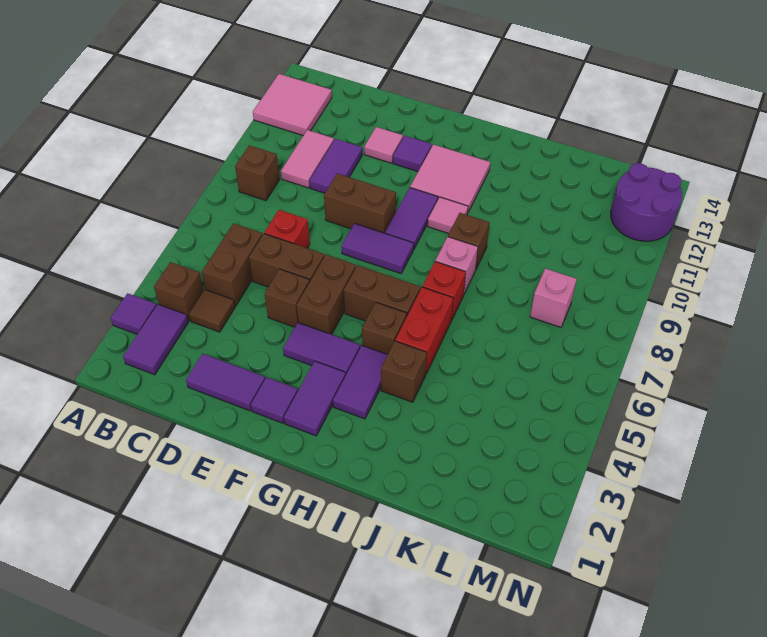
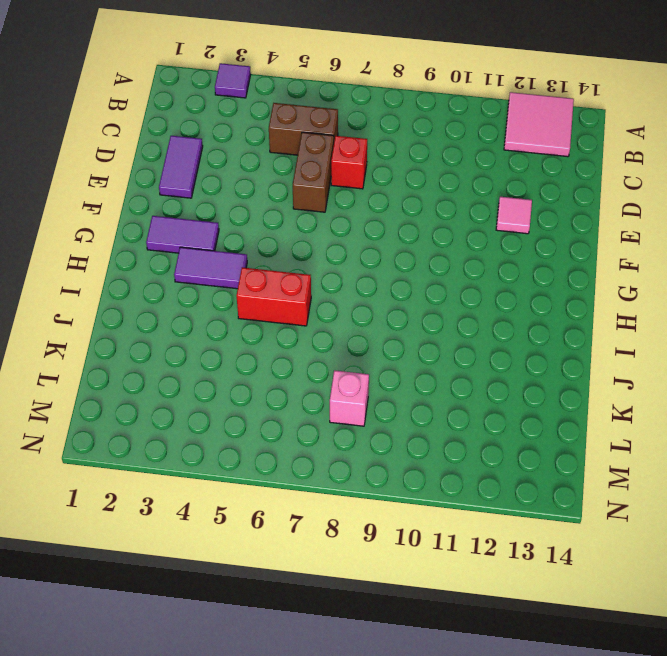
none -> purple 1x2 tile [123,304,188,375]
none -> brown 1x1 brick [154,262,203,321]
none -> brown 1x1 brick [235,145,279,201]
none -> brown 1x1 tile [189,290,235,332]

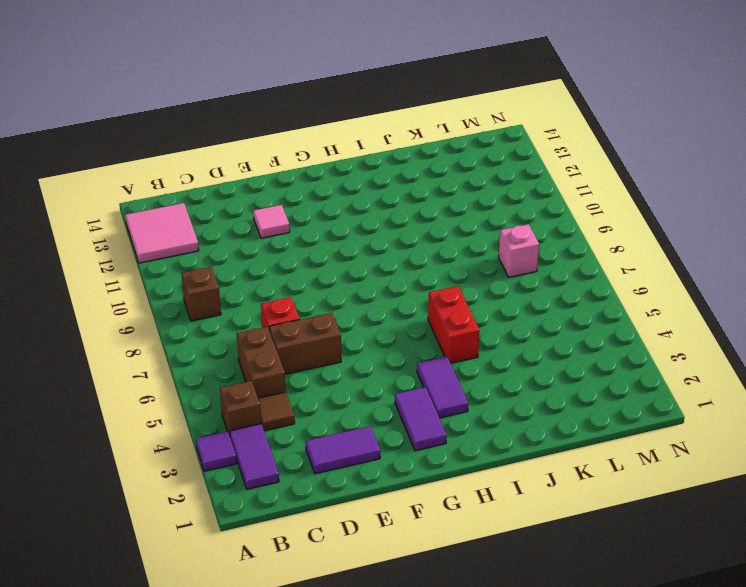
none -> pink 1x2 tile [281,130,334,188]
none -> purple 1x2 tile [309,139,362,193]
none -> brown 1x1 brick [265,269,310,327]
none -> brown 1x2 brick [324,173,396,233]

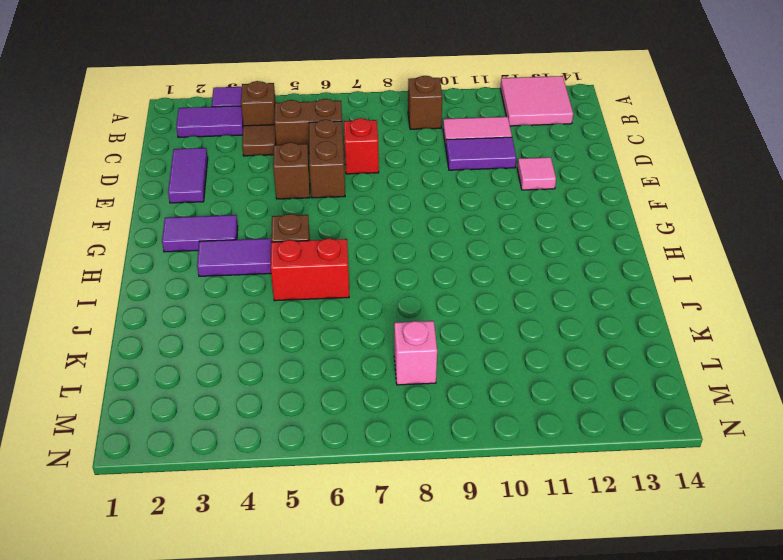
none -> brown 1x2 brick [324,173,396,233]
none -> purple 1x1 tile [251,377,298,423]
none -> purple 1x2 tile [283,323,360,374]
none -> brown 1x2 brick [297,255,356,335]

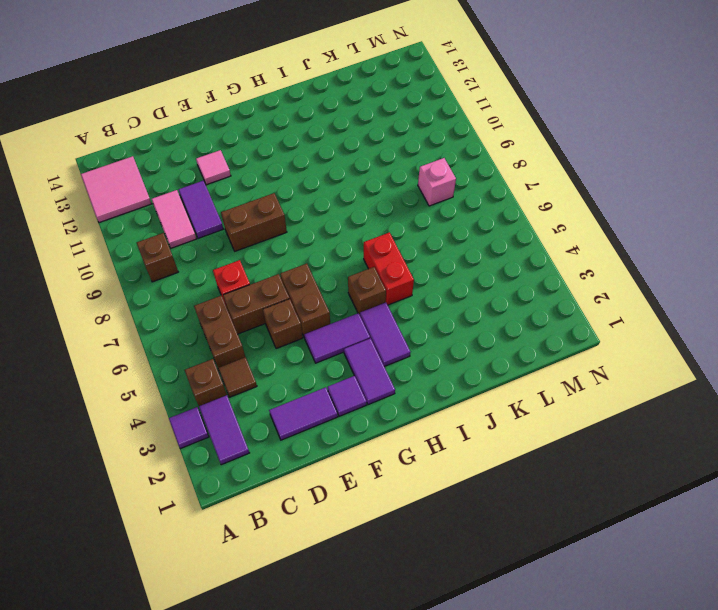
none -> purple 1x2 tile [341,223,414,274]
none -> purple 1x1 tile [393,136,432,172]
none -> brown 1x2 brick [344,265,420,321]
none -> purple 1x2 tile [385,188,438,250]

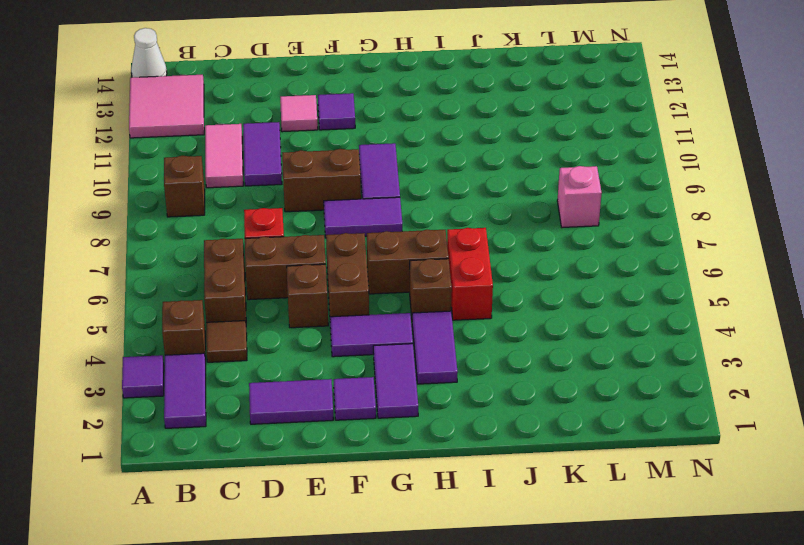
white 1x1 cone [131,28,167,77] -> none
none -> pink 2x2 tile [410,144,490,212]
none -> pink 1x1 tile [428,197,468,234]
none -> brown 1x1 brick [381,341,427,402]
none -> red 1x1 brick [422,262,466,320]

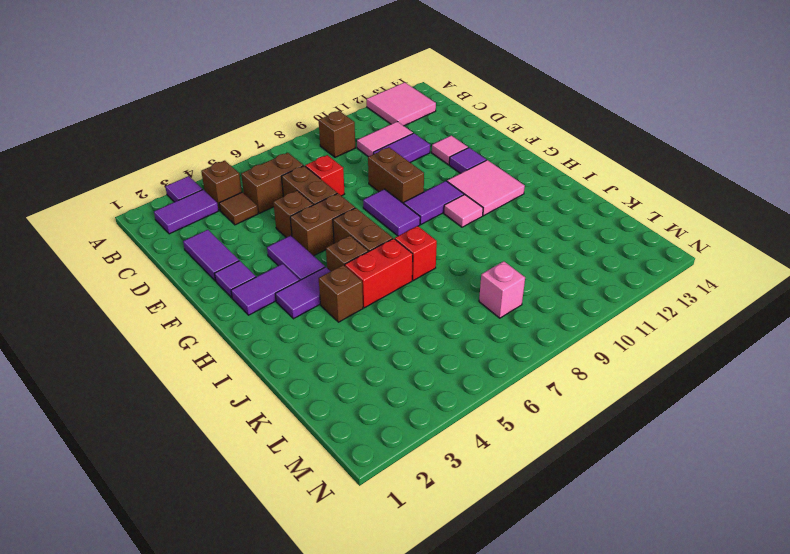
none -> pink 1x1 brick [435,237,478,294]
none -> brown 1x1 brick [448,213,490,270]
none -> purple 2x2 round brick [611,163,682,241]

